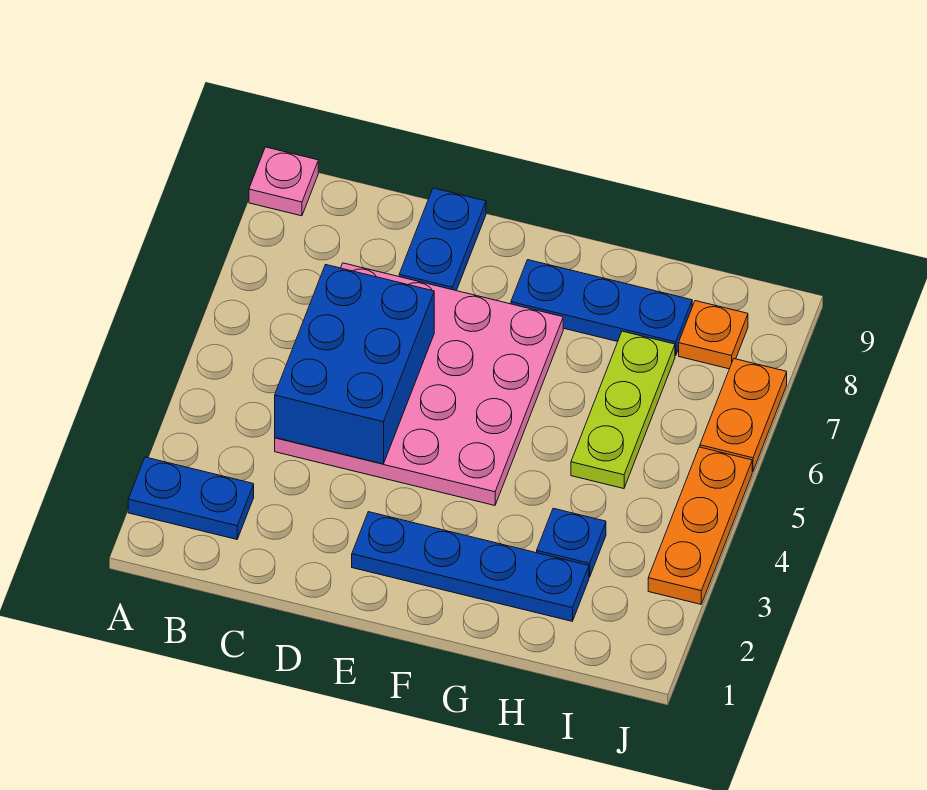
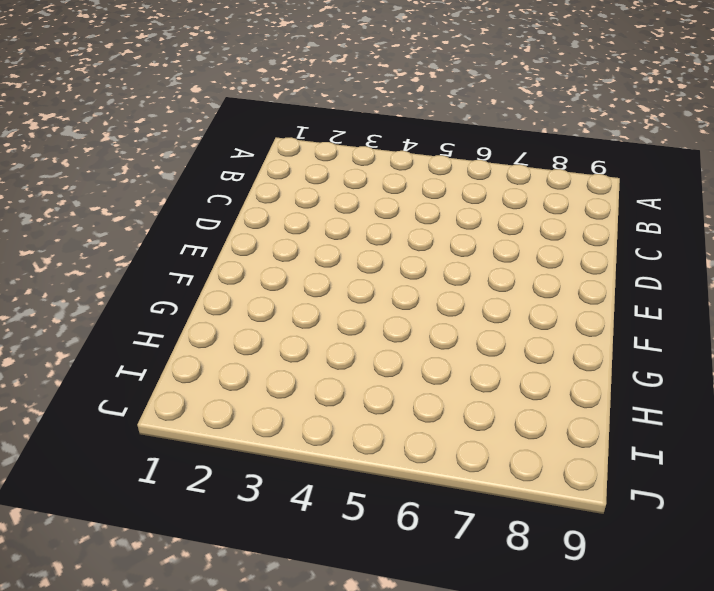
none -> blue 1x2 plate [128,457,254,539]
none -> pink 1x1 plate [249,147,318,216]
none -> pink 4x4 plate [275,263,563,505]

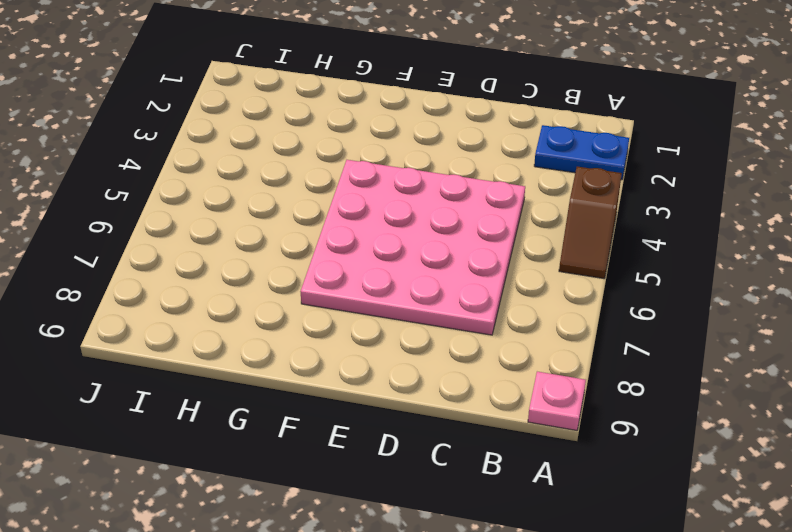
brown 1x2 slope [559,167,622,278] -> none
none -> blue 1x2 plate [399,188,486,291]
none -> blue 1x4 plate [352,512,589,621]
none -> blue 1x3 plate [511,260,692,356]

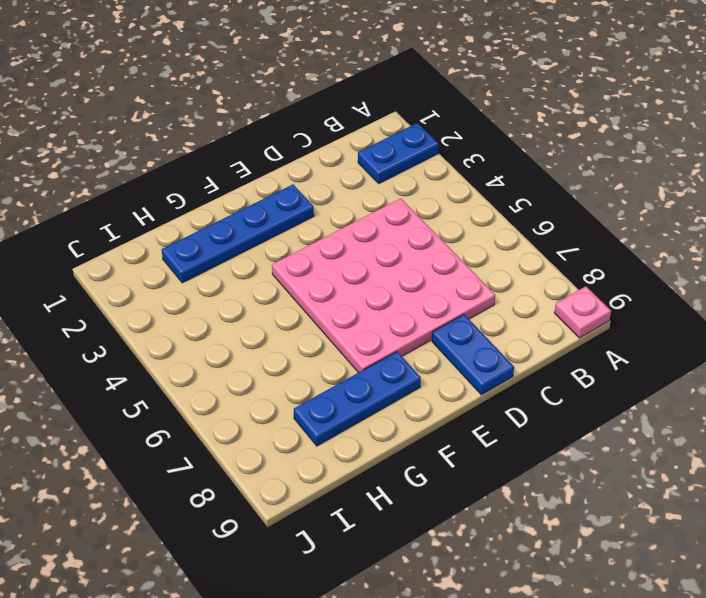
none -> blue 1x1 plate [537,508,606,577]
none -> lime 1x3 plate [571,331,675,489]
none -> orange 1x1 plate [679,301,748,369]

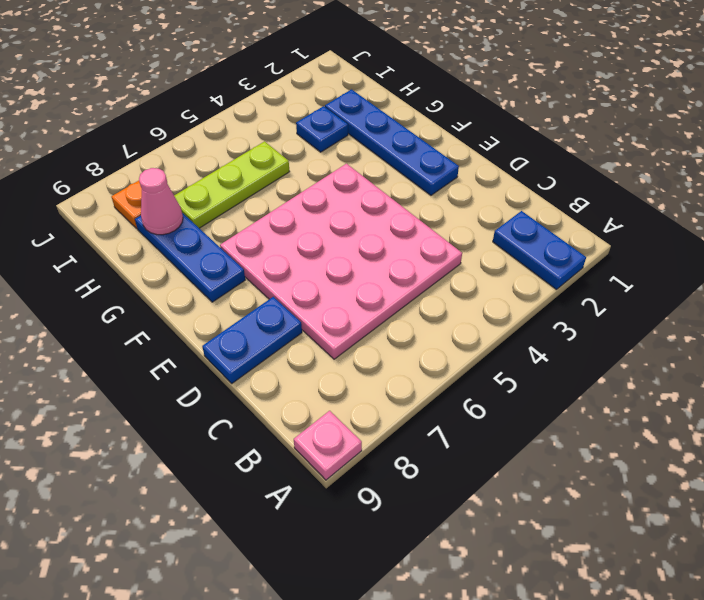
pink 1x1 cone [139,168,183,235] -> none
none -> orange 1x3 plate [648,447,752,604]
none -> orange 1x2 plate [700,359,787,472]
none -> blue 2x3 brick [275,265,434,464]

